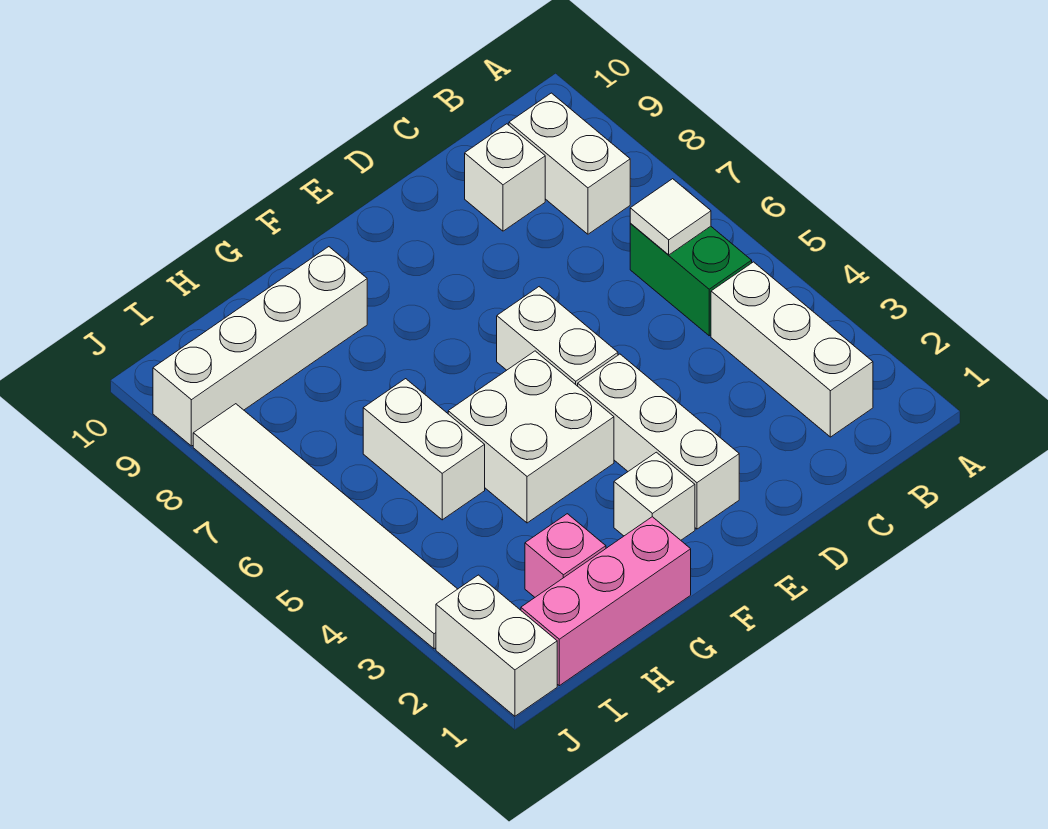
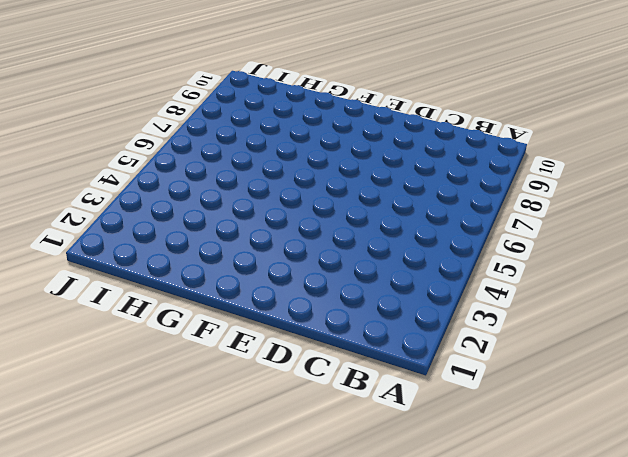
none -> white 1x3 brick [711,262,873,437]
none -> green 1x2 brick [630,223,752,336]
none -> white 1x2 brick [509,93,630,234]

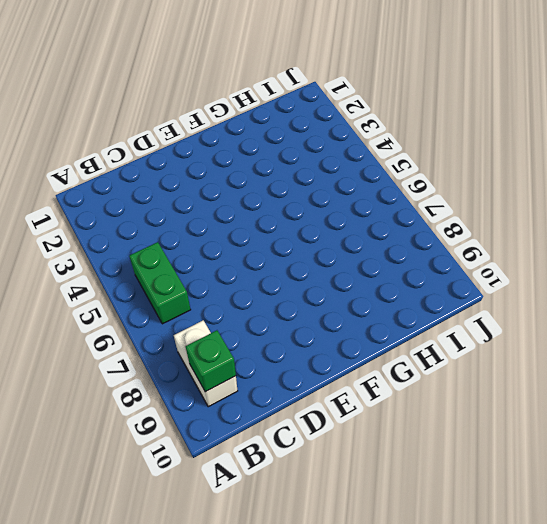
green 1x1 brick [186,330,236,392] -> none
none -> white 1x3 brick [711,262,873,437]
none -> white 1x1 brick [465,124,545,231]
none -> white 1x3 brick [578,354,739,529]

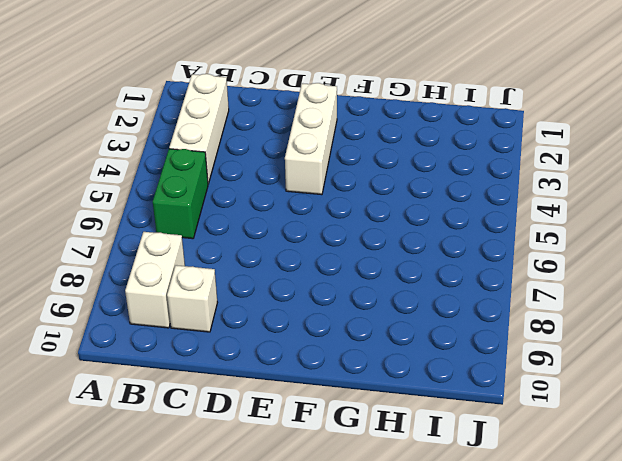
none -> white 1x2 brick [497,287,618,386]
none -> white 1x1 brick [614,452,695,540]
none -> white 2x2 brick [448,351,614,523]

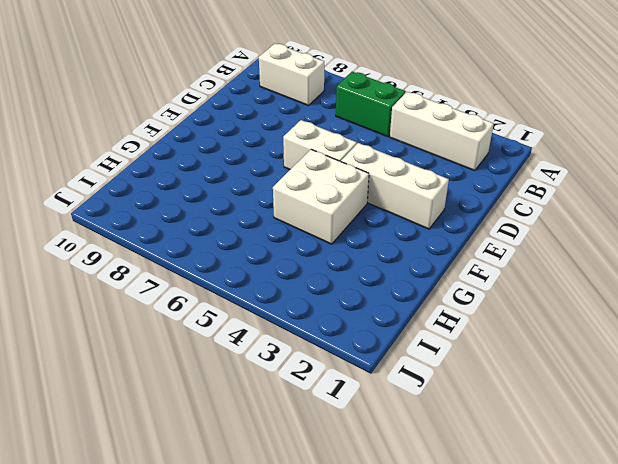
none -> white 1x1 brick [465,124,545,231]
none -> white 1x1 brick [614,452,695,540]
none -> pink 1x3 brick [521,517,691,686]

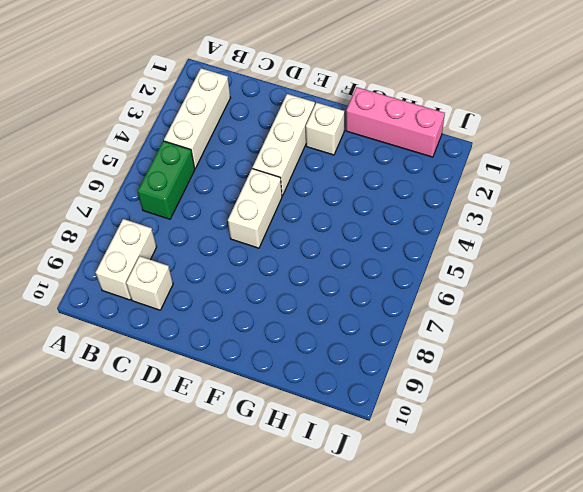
none -> white 2x2 brick [448,351,614,523]
none -> white 1x4 brick [153,247,367,446]
none -> pink 1x1 brick [525,514,606,597]

